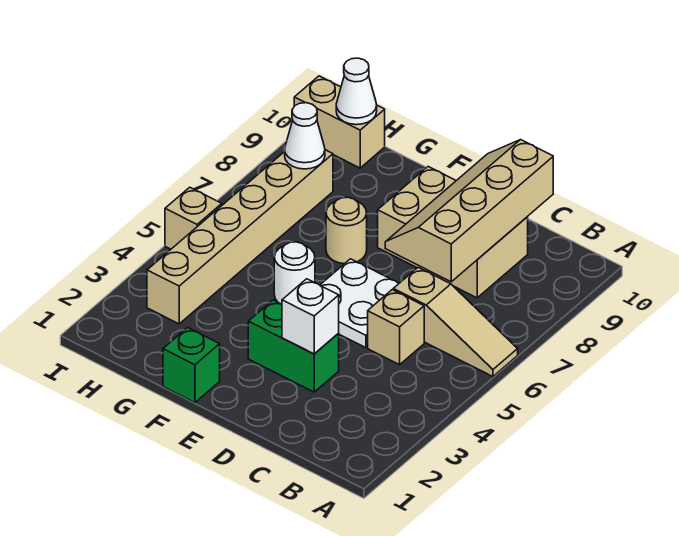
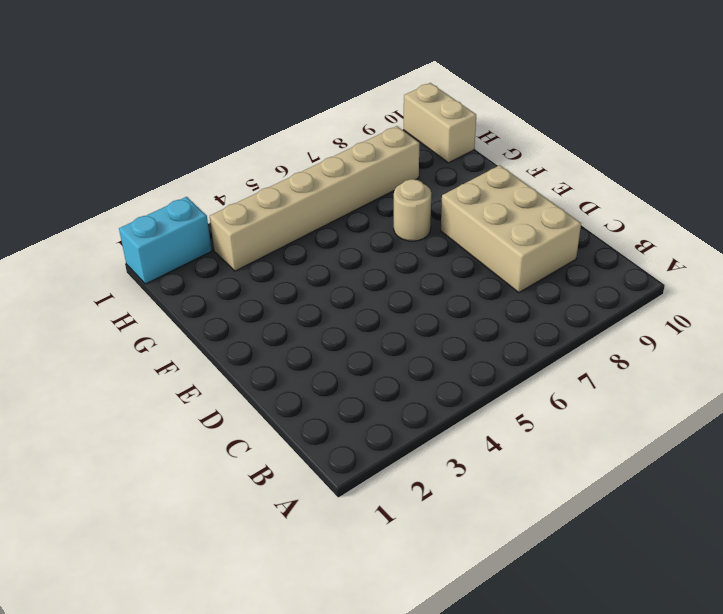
cyan 1x2 brick [119,197,212,284] -> none
none -> tan 1x3 slope [393,268,518,377]
none -> tan 1x1 brick [368,290,424,365]
none -> green 1x2 brick [248,300,339,392]

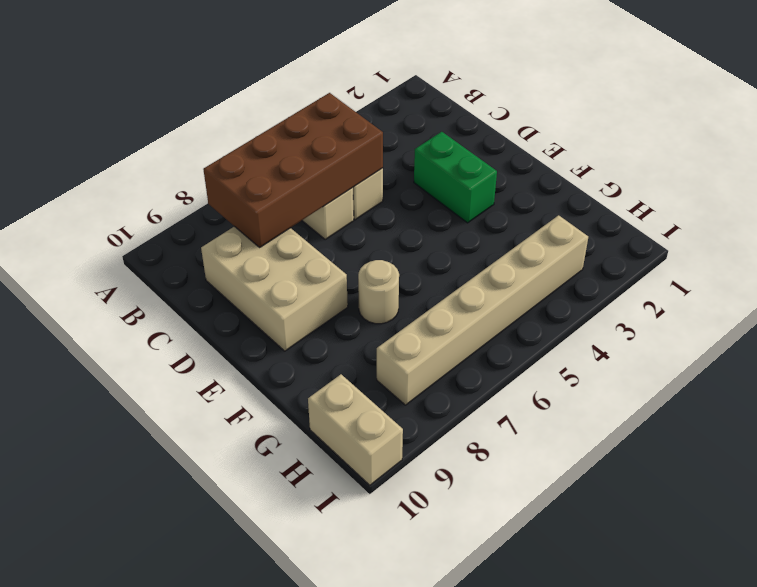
brown 2x4 brick [203,93,383,247] -> tan 2x4 slope [385,140,553,282]
none -> white 2x2 plate [320,259,399,348]
none -> green 1x1 brick [163,328,220,403]
none -> white 1x1 round brick [274,242,315,304]

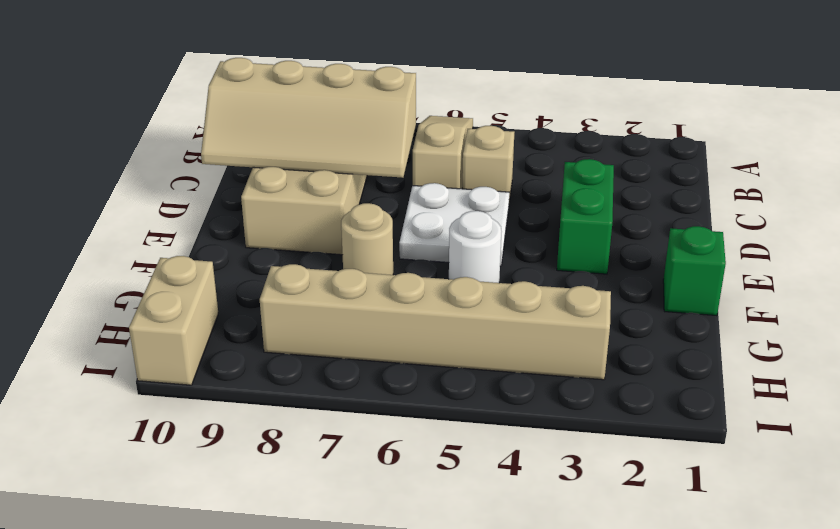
none -> tan 1x1 brick [165,187,222,249]
none -> white 1x1 brick [282,279,339,354]
none -> white 1x1 cone [284,103,325,169]

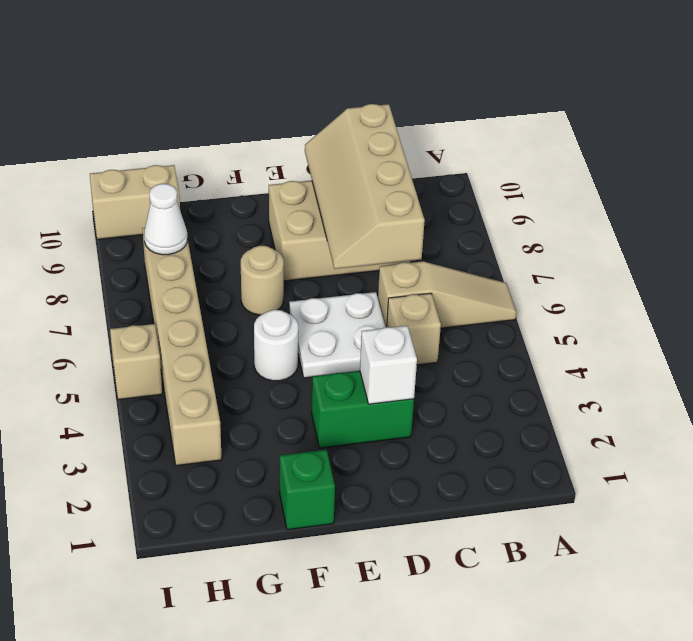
none -> white 1x1 cone [336,58,377,125]

